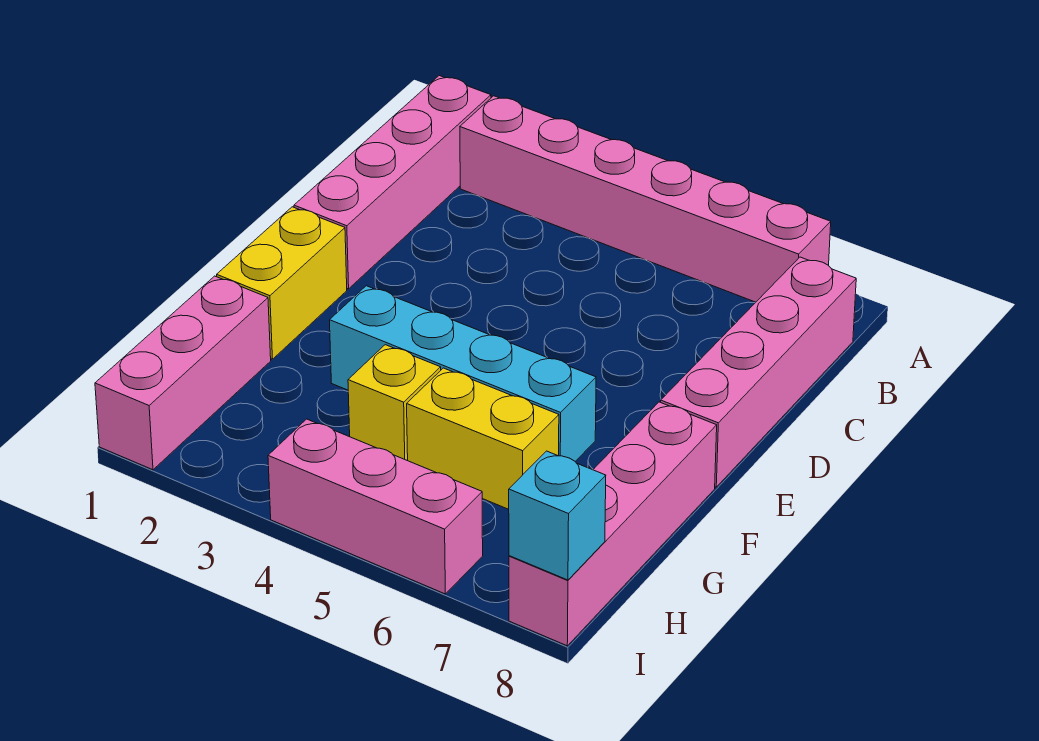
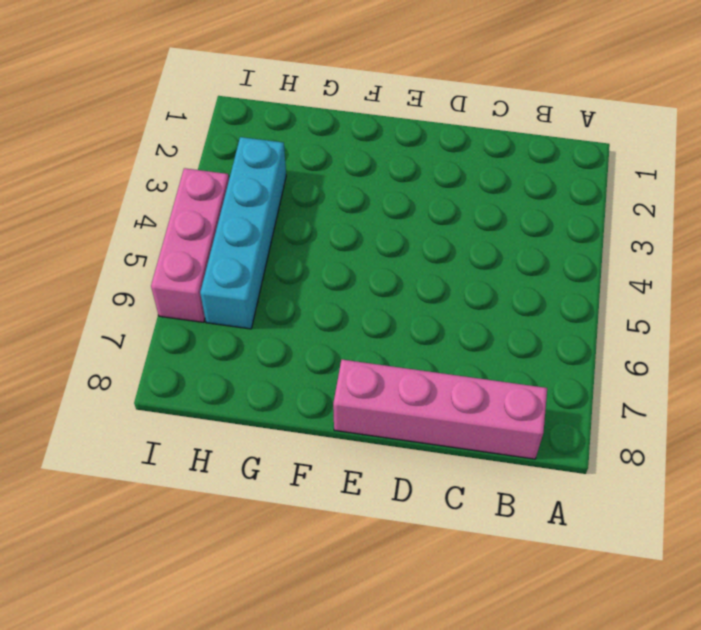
cyan 1x4 brick [200,137,286,329] -> cyan 1x4 brick moved to [330,286,596,461]
none -> pink 1x4 brick [294,76,491,289]
none -> pink 1x6 brick [460,96,831,302]

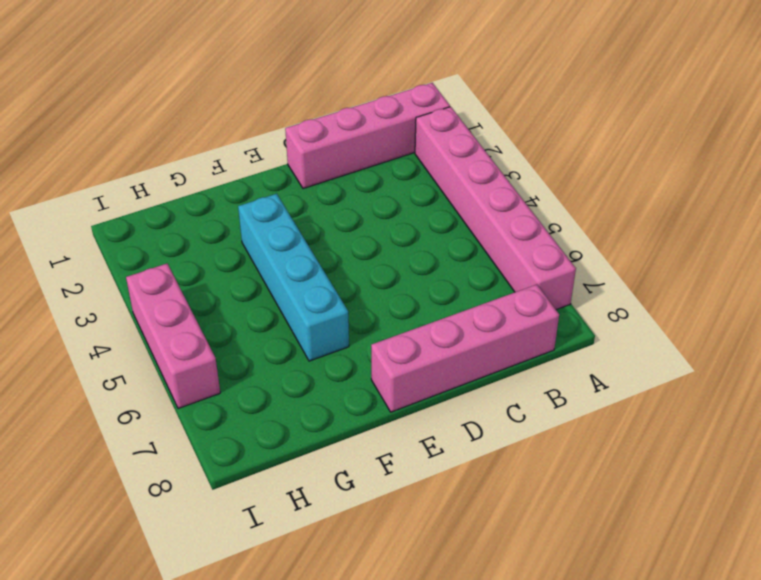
none -> yellow 1x2 brick [217,207,347,359]
none -> pink 1x4 brick [509,402,717,646]

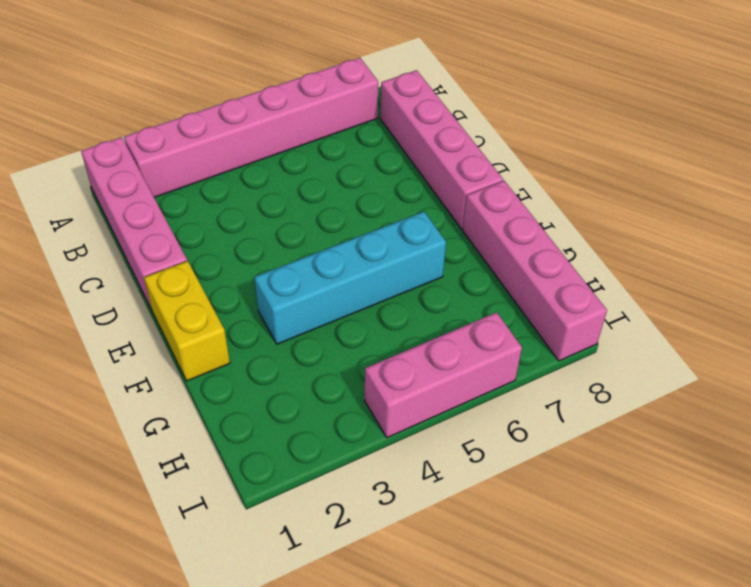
none -> pink 1x3 brick [95,276,271,470]
none -> yellow 1x1 brick [348,345,441,461]

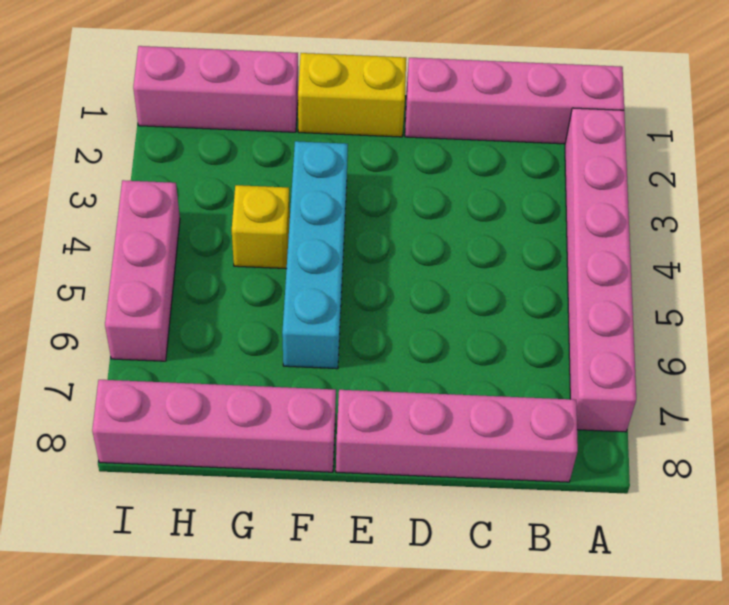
none -> yellow 1x2 brick [407,368,559,509]
none -> cyan 1x1 brick [509,451,606,580]

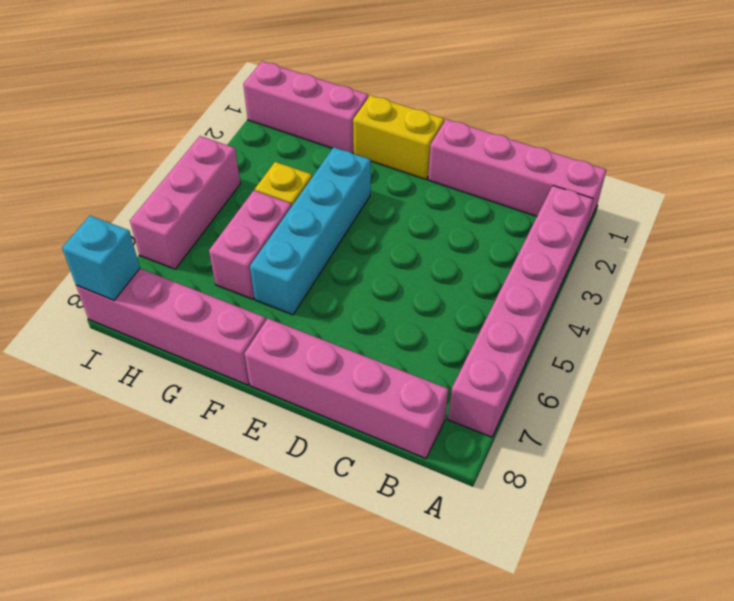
pink 1x2 brick [209,191,292,299] -> yellow 1x2 brick [407,368,559,509]

